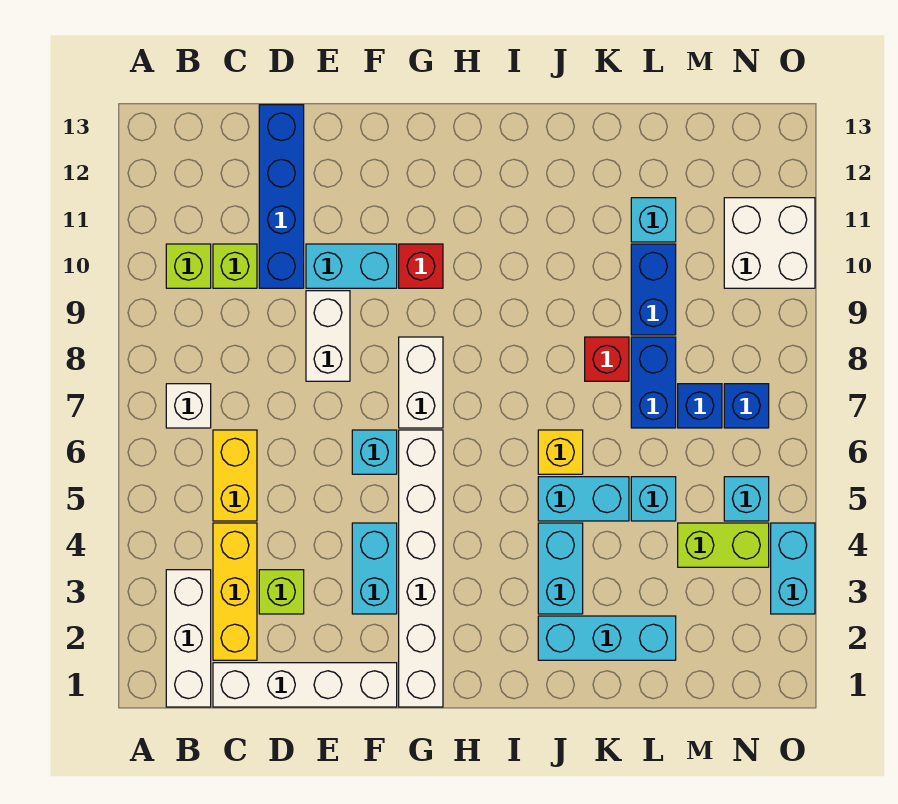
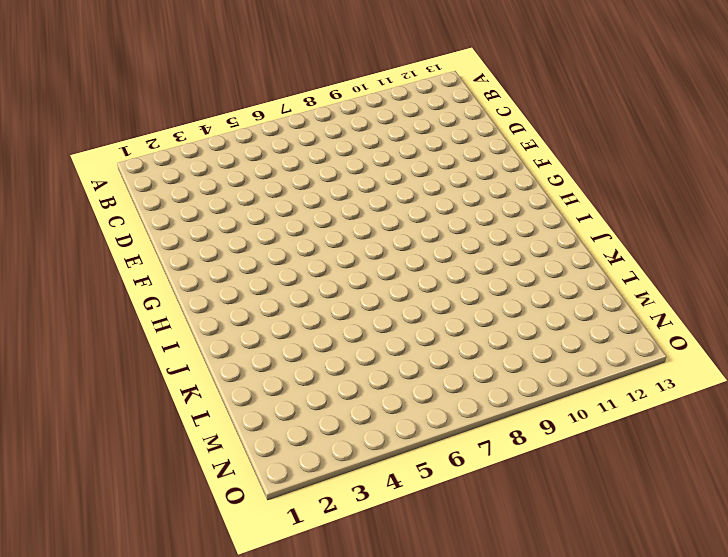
none -> white 1x3 brick [166,570,211,707]
none -> white 1x1 brick [166,384,211,428]
none -> lime 1x1 brick [166,244,211,288]
none -> white 1x4 brick [213,663,397,707]

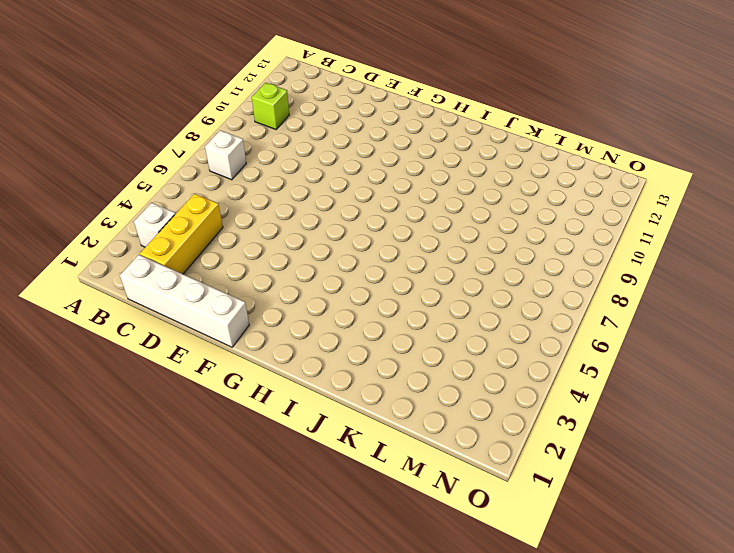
white 1x1 brick [134,203,176,247] -> white 1x3 brick [166,570,211,707]
none -> yellow 1x2 brick [213,430,257,521]
none -> lime 1x1 brick [213,244,257,288]
none -> lime 1x1 brick [259,570,304,614]
none -> blue 1x4 brick [259,105,304,288]

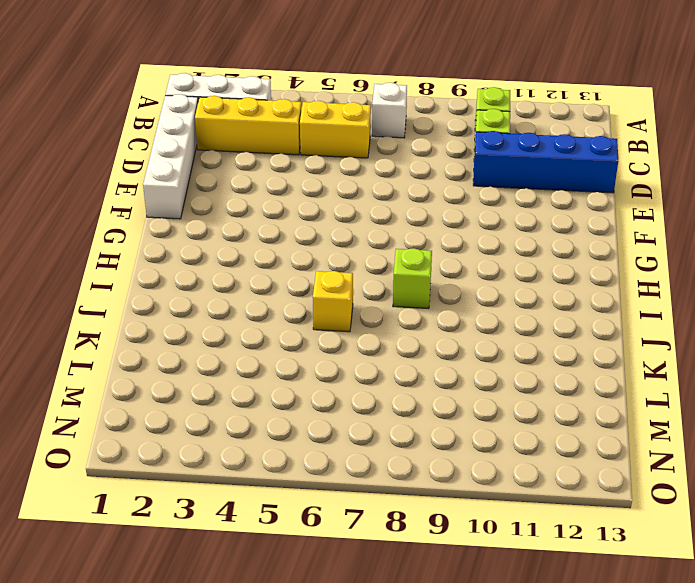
lime 1x1 brick [393,248,432,308] -> lime 1x1 brick moved to [259,570,304,614]
none -> white 1x2 brick [306,291,350,381]
none -> cyan 1x2 brick [306,244,397,288]
none -> cyan 1x2 brick [352,523,397,614]
none -> cyan 1x1 brick [352,430,397,474]

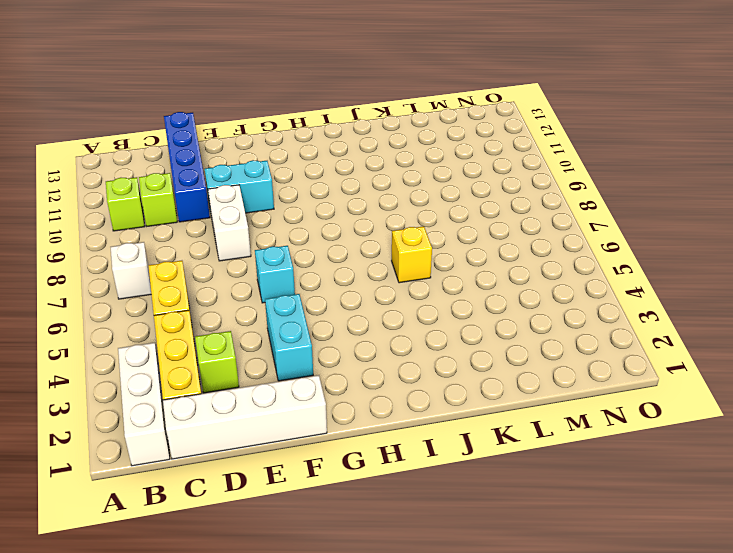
none -> white 1x6 brick [399,430,443,707]
none -> white 1x2 brick [399,337,443,428]
none -> red 1x1 brick [399,244,443,288]
none -> cyan 1x3 brick [538,616,676,660]

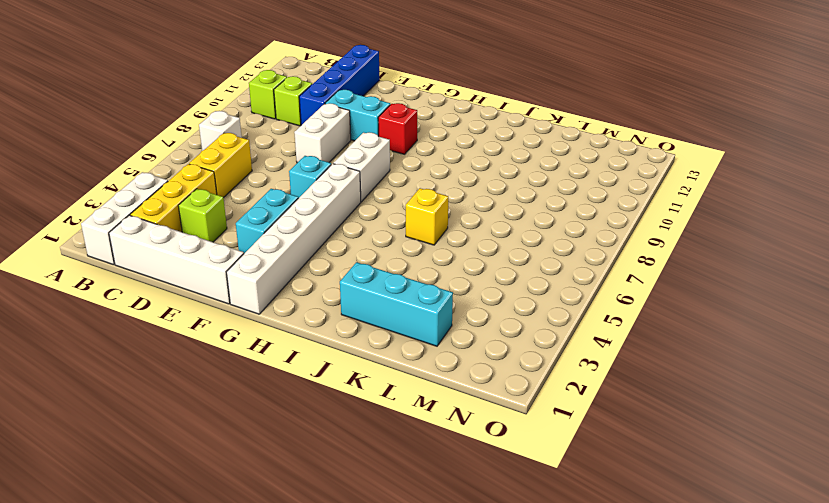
none -> cyan 1x2 brick [538,523,583,614]
none -> cyan 1x2 brick [538,477,629,521]
none -> red 1x1 brick [585,337,629,381]
none -> cyan 1x1 brick [631,477,676,521]

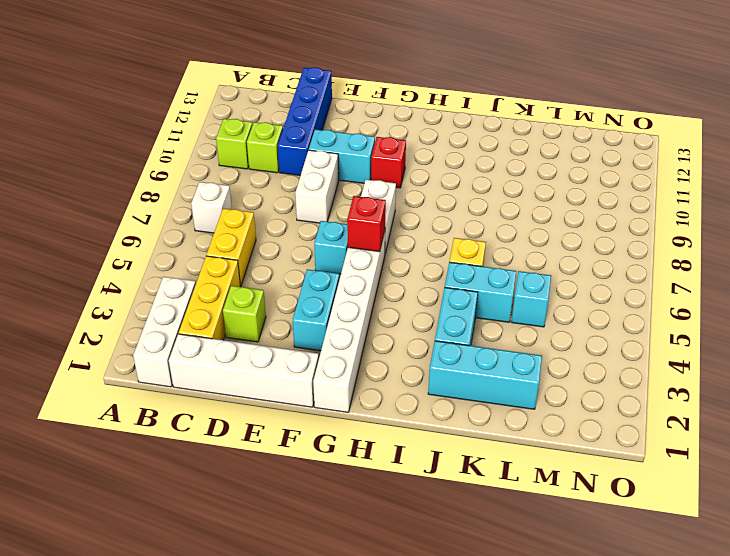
red 1x1 brick [347,196,386,252] -> red 1x1 brick moved to [585,337,629,381]
none -> blue 1x2 brick [631,337,676,428]
none -> blue 1x2 brick [631,244,676,335]
none -> cyan 1x1 brick [631,198,676,242]
none -> lime 1x2 brick [678,523,769,567]

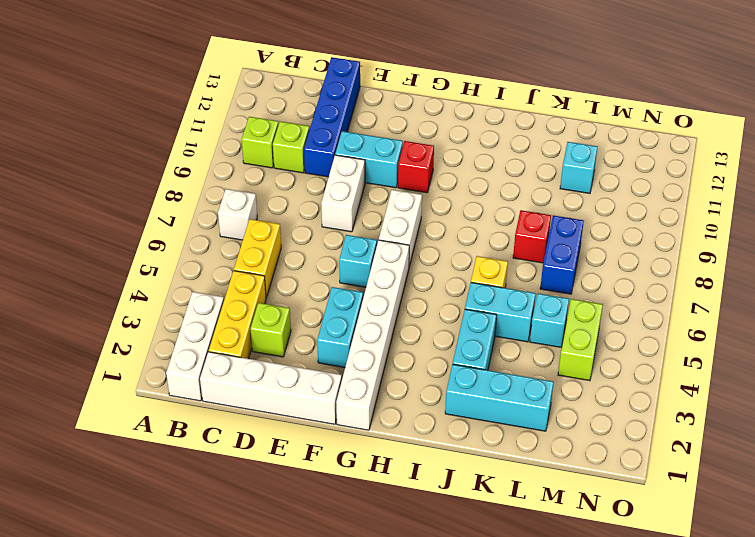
lime 1x2 brick [558,299,603,381] -> lime 1x2 brick turned to [678,523,769,567]
none -> blue 1x2 brick [631,244,676,335]
none -> blue 1x1 brick [678,384,722,428]
none -> cyan 1x1 brick [724,477,769,521]
none -> blue 1x1 brick [724,384,769,428]

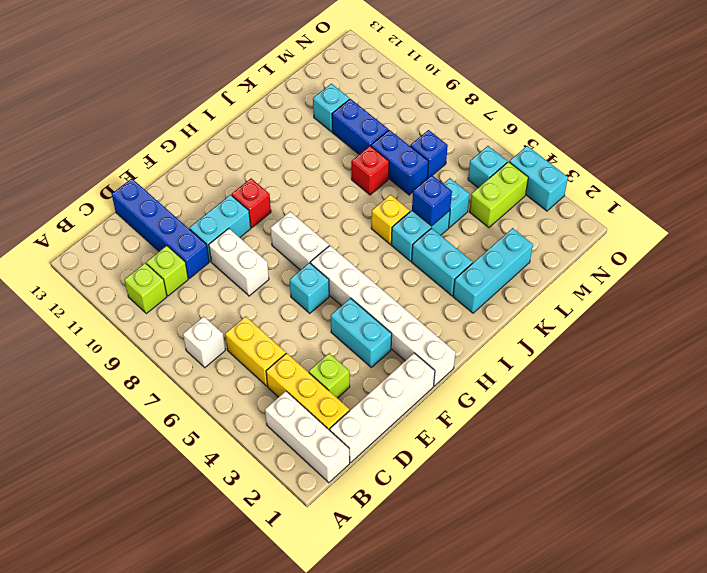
blue 1x1 brick [412,175,452,226] -> blue 1x1 brick moved to [724,384,769,428]
none -> white 2x2 brick [724,198,815,288]

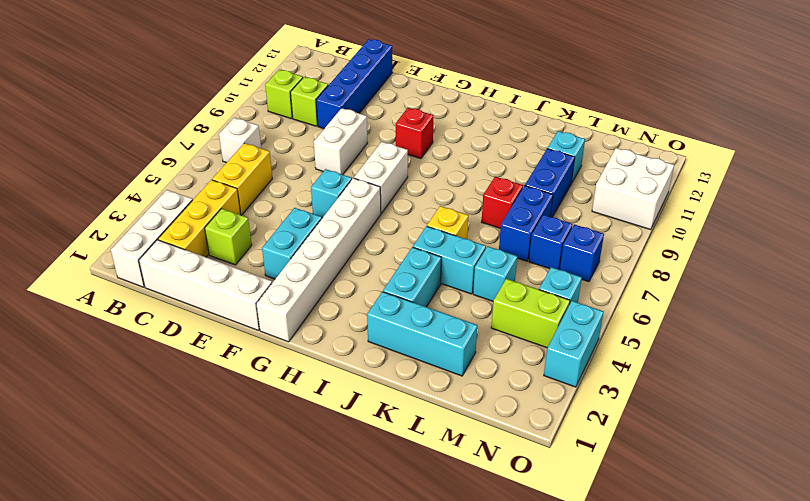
none -> cyan 1x2 brick [306,244,397,288]

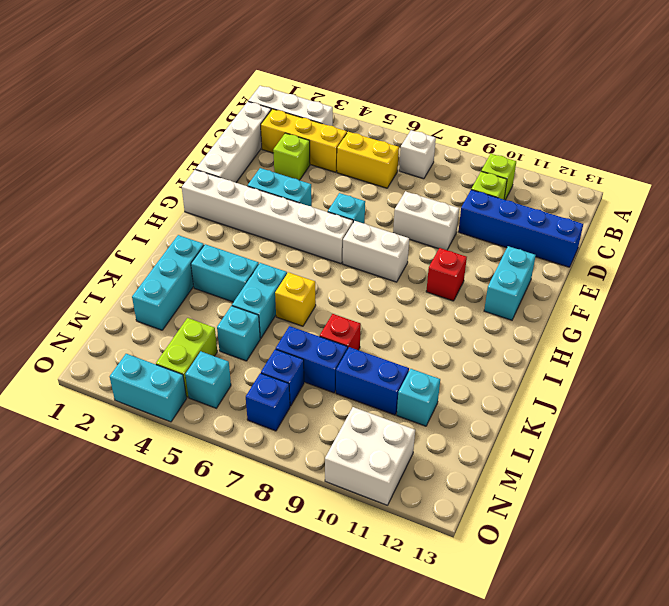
cyan 1x2 brick [484,246,536,320] -> cyan 1x2 brick moved to [306,244,397,288]

